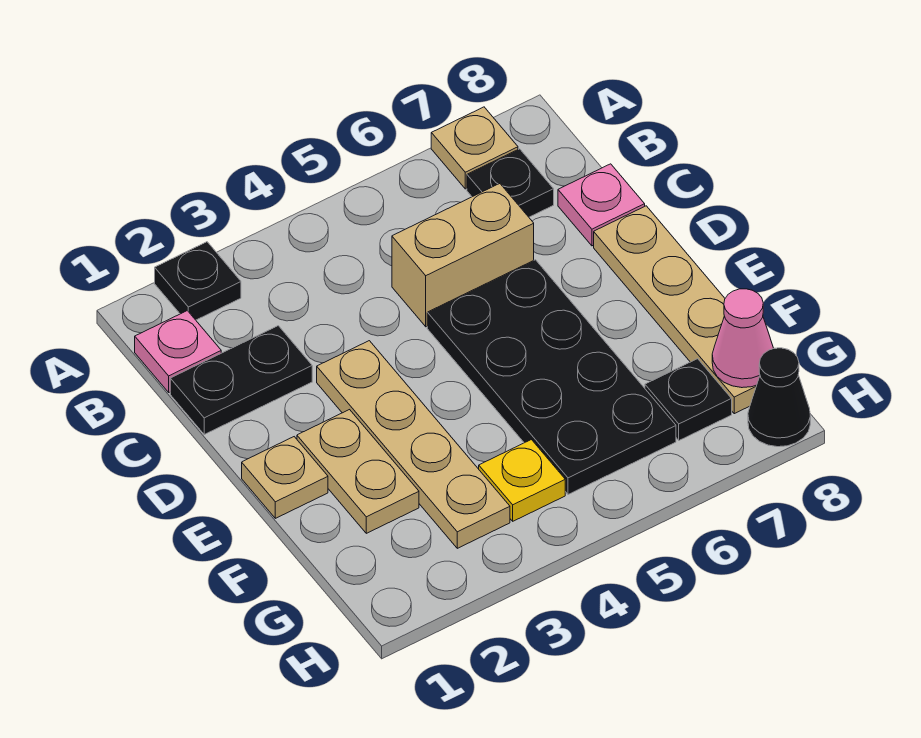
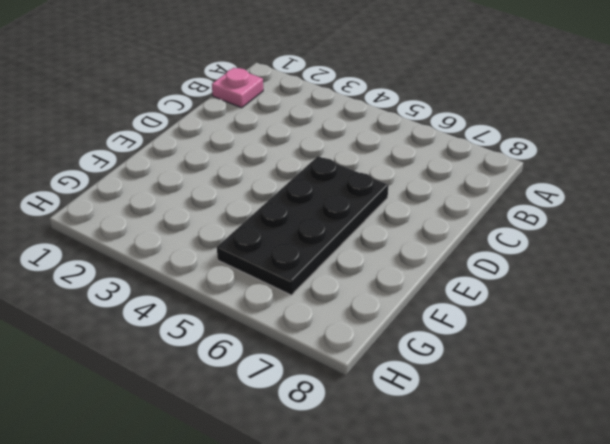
none -> black 1x1 plate [155,242,241,320]
none -> tan 1x1 plate [431,107,518,189]
none -> black 1x1 plate [467,149,554,217]

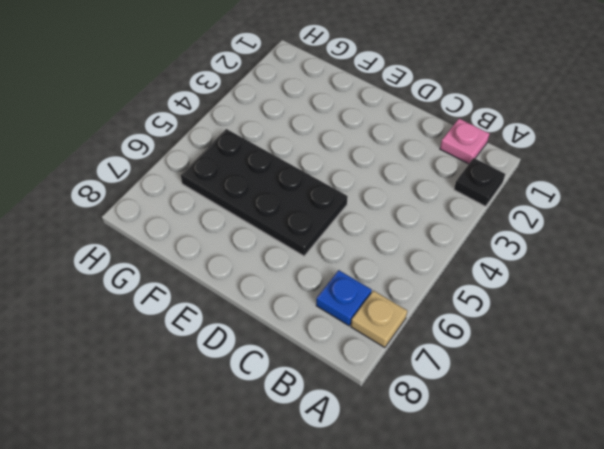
blue 1x1 plate [316,270,372,326] -> black 1x1 plate [467,149,554,217]
none -> black 1x2 plate [170,326,312,434]
none -> tan 1x2 brick [392,184,534,327]
none -> pink 1x1 plate [558,164,645,246]

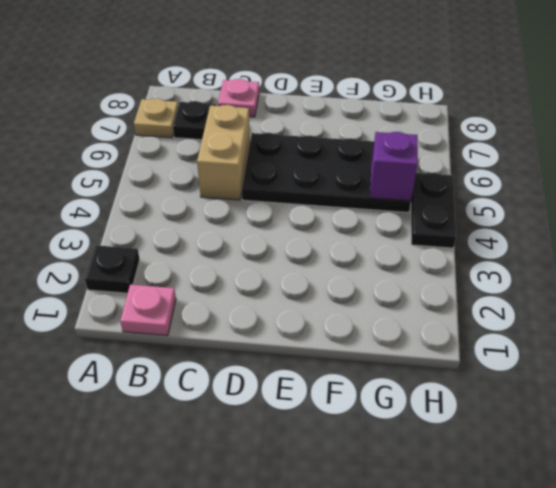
purple 1x1 brick [370,132,418,201] -> none
black 1x2 plate [411,173,456,248] -> black 1x2 plate moved to [170,326,312,434]
none -> tan 1x4 plate [317,341,510,548]
none -> tan 1x4 plate [594,206,757,414]
none -> tan 1x1 plate [242,437,328,518]

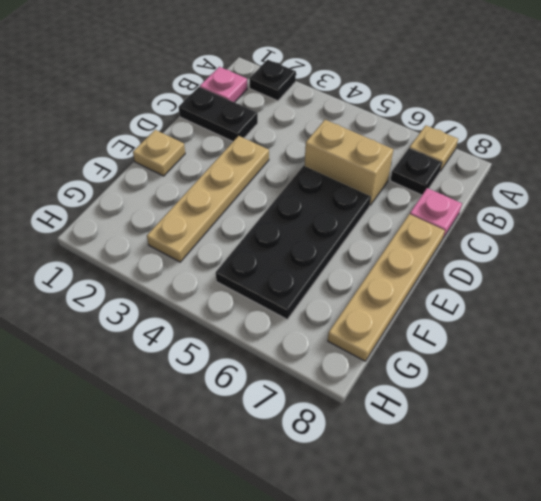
none -> tan 1x2 plate [297,410,419,533]
none -> yellow 1x1 plate [479,440,565,521]
none -> black 1x1 plate [645,359,732,440]

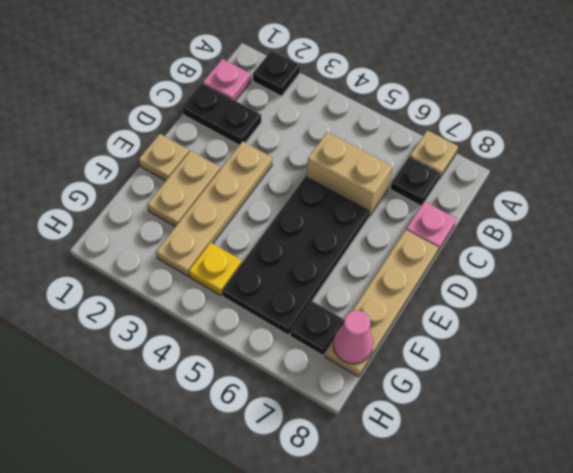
none -> black 1x1 cone [748,348,810,447]

